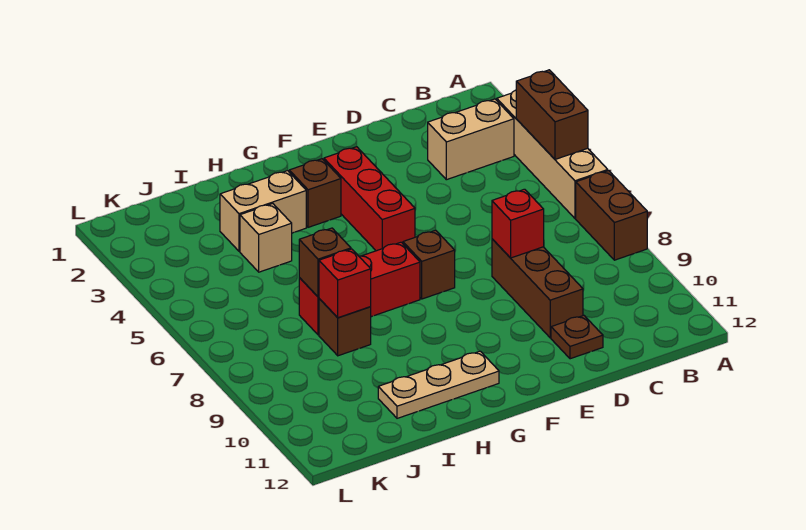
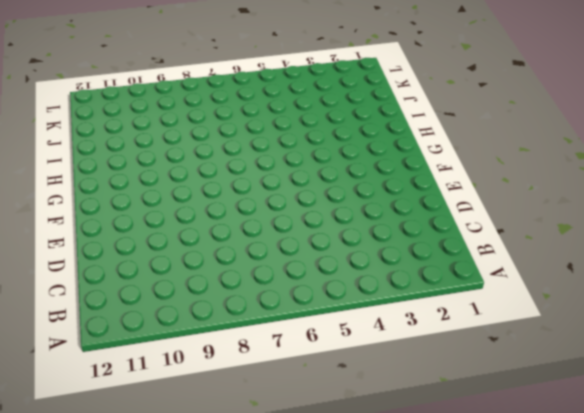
none -> tan 1x4 brick [497,90,608,218]
none -> brown 1x2 brick [576,171,647,260]
none -> tan 1x2 brick [428,99,514,180]

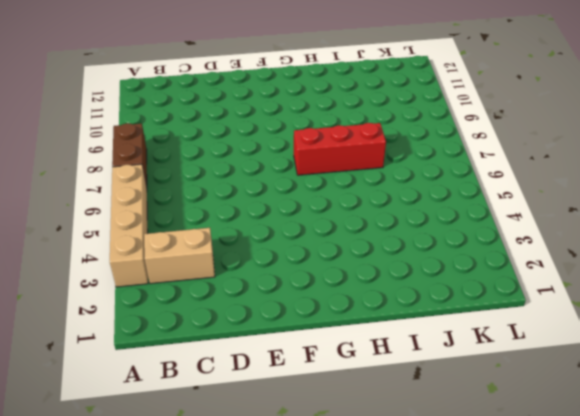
none -> brown 1x3 brick [492,239,583,338]
none -> brown 1x1 plate [551,315,603,359]
none -> red 1x3 brick [324,147,415,251]

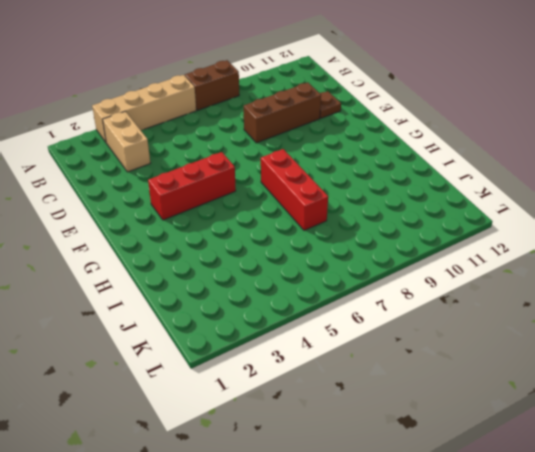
none -> brown 1x1 brick [403,230,455,299]
none -> brown 1x1 brick [289,159,341,227]
none -> tan 1x3 plate [378,351,499,418]

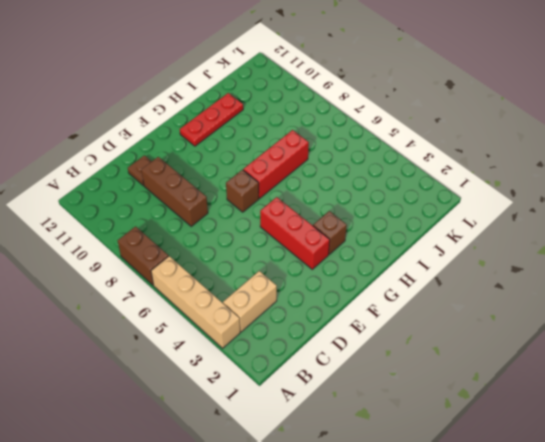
red 1x3 plate [180,93,243,146] -> tan 1x3 plate [378,351,499,418]
none -> tan 1x2 brick [220,171,306,251]
none -> tan 1x1 brick [240,204,292,272]
none -> brown 1x1 brick [319,299,371,356]

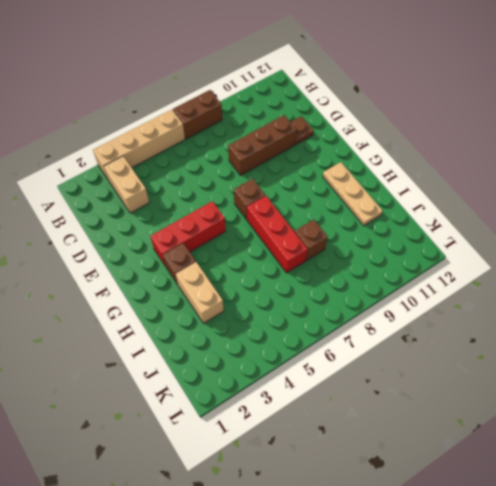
none -> tan 1x1 brick [240,204,292,272]
none -> brown 1x2 brick [516,70,588,159]
none -> red 1x1 brick [492,189,544,258]

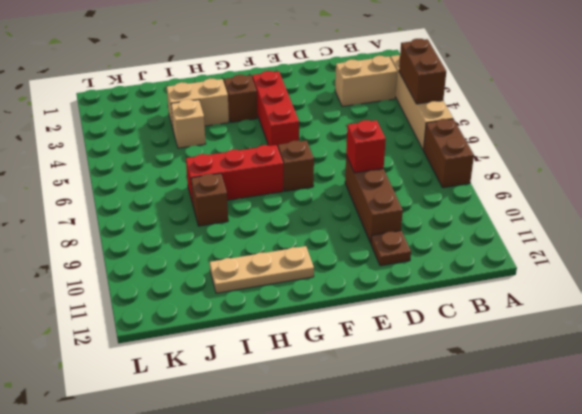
none -> brown 1x1 brick [299,228,351,297]
none -> red 1x1 brick [319,249,371,318]

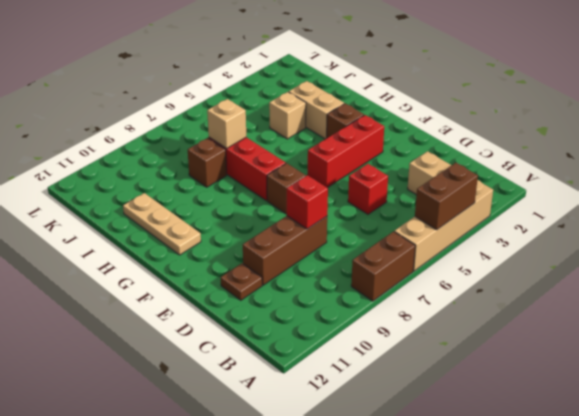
red 1x1 brick [348,164,388,214] -> red 1x1 brick moved to [319,249,371,318]
tan 1x1 brick [207,99,246,149] -> brown 1x1 brick [299,228,351,297]

